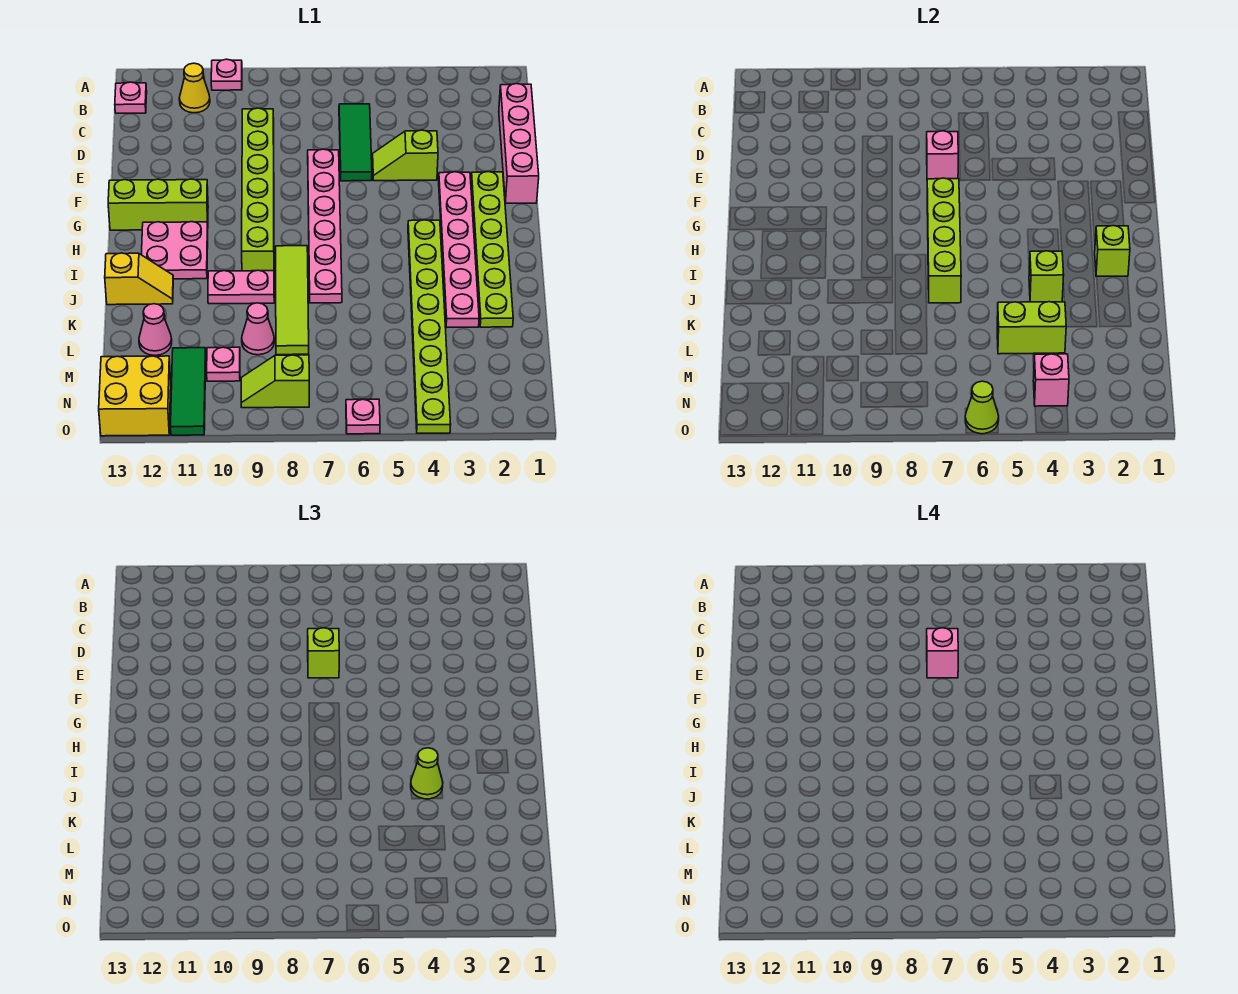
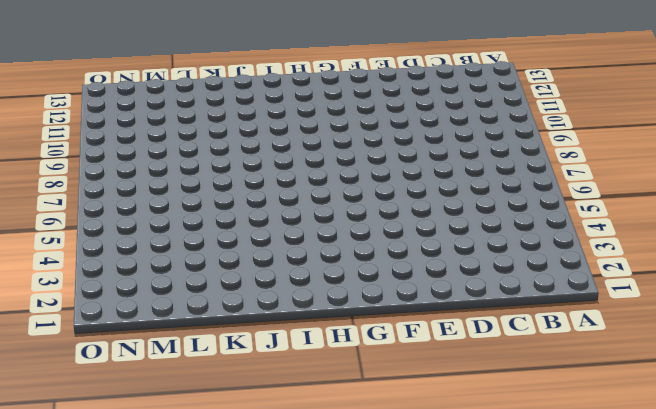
none -> pink 1x1 plate [211,59,242,90]
none -> yellow 1x1 cone [179,63,210,113]
none -> pink 1x1 plate [115,82,147,113]
none -> pink 1x4 brick [499,84,539,203]

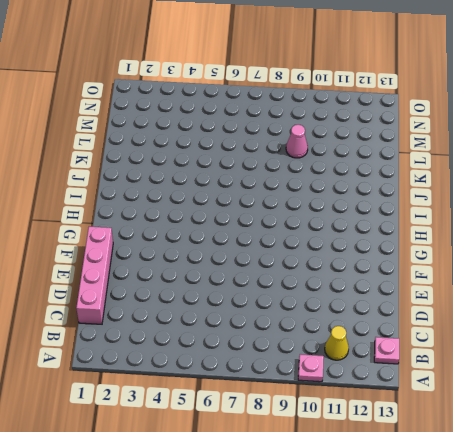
none -> green 1x3 tile [339,104,372,181]
none -> lime 1x6 brick [242,108,274,271]
none -> lime 1x2 slope [373,130,438,181]
none -> pink 1x6 plate [308,149,342,303]

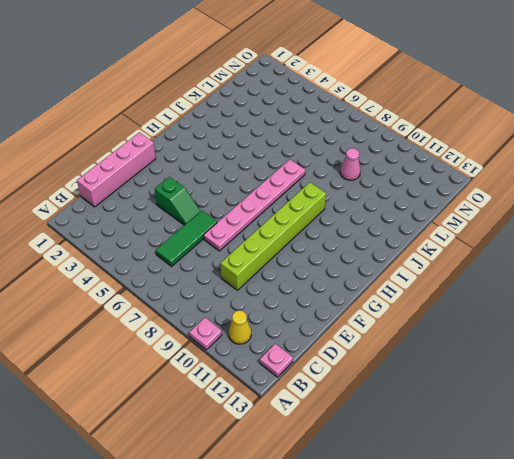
green 1x2 slope [155,177,201,225] -> lime 1x2 slope [373,130,438,181]
none -> lime 1x6 plate [471,172,513,327]
none -> pink 1x6 plate [439,172,479,327]
none -> lime 1x3 brick [108,179,208,230]
none -> lime 1x8 plate [408,220,451,433]

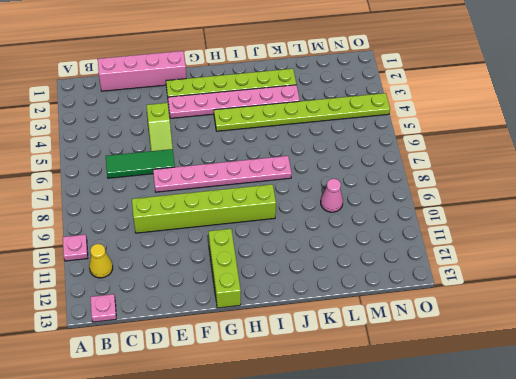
none -> pink 2x2 plate [141,222,208,279]
none -> lime 1x4 tile [276,246,309,355]
none -> pink 1x2 plate [208,270,274,304]
none -> yellow 1x2 slope [105,253,173,305]

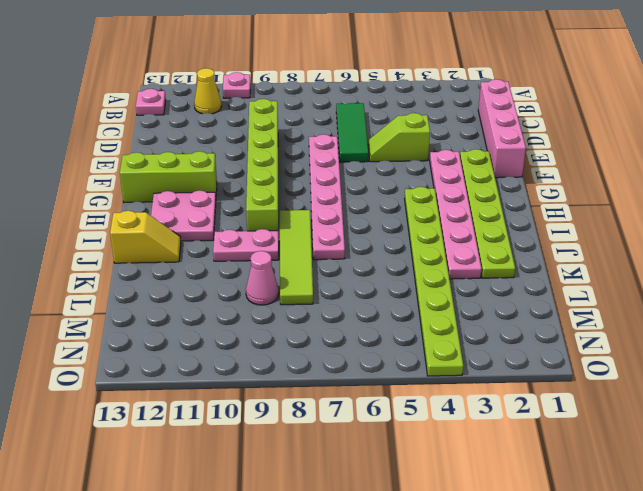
none -> pink 1x1 cone [139,304,172,355]
none -> pink 1x1 plate [207,347,240,381]
none -> green 1x3 tile [171,348,206,435]
none -> lime 1x2 slope [241,355,309,408]

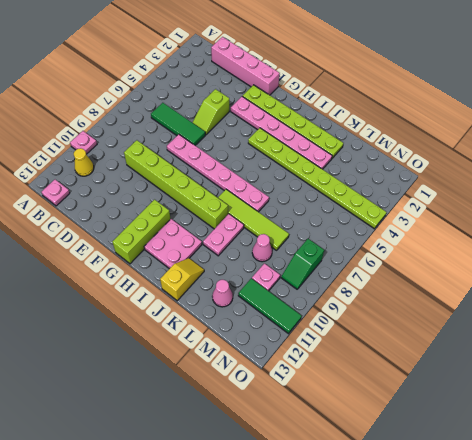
green 1x2 slope [281,239,324,289] -> lime 1x2 slope [241,355,309,408]
none -> yellow 2x2 brick [99,356,171,436]
none -> pink 1x1 plate [346,399,380,434]
none -> pink 1x1 brick [927,131,958,179]
none -> lime 1x4 brick [927,178,961,303]

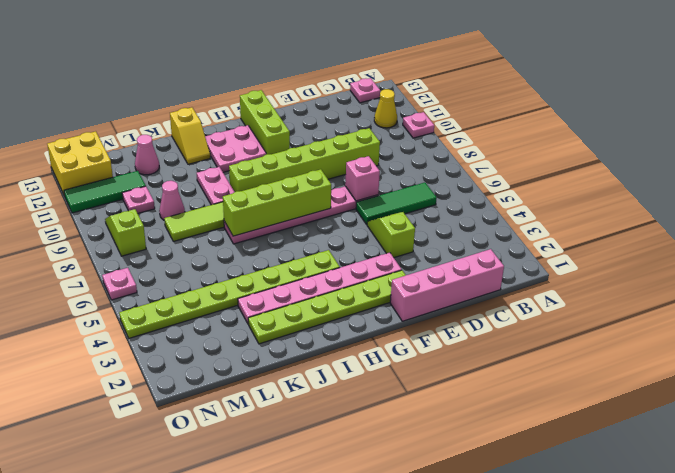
none -> lime 1x1 brick [1095,226,1130,277]
none -> lime 1x1 brick [1029,251,1064,302]
none -> lime 1x2 brick [997,302,1066,354]
none -> pink 1x1 brick [1033,354,1069,406]

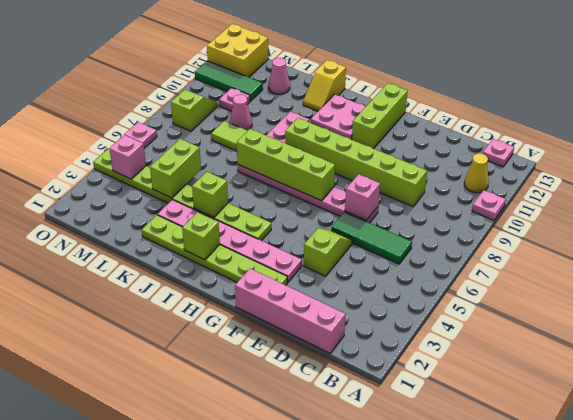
none -> lime 1x1 cone [965,381,999,434]
none -> lime 1x1 brick [308,628,339,678]
none -> lime 1x1 cone [411,748,443,799]
none -> pink 1x1 brick [927,628,958,678]

